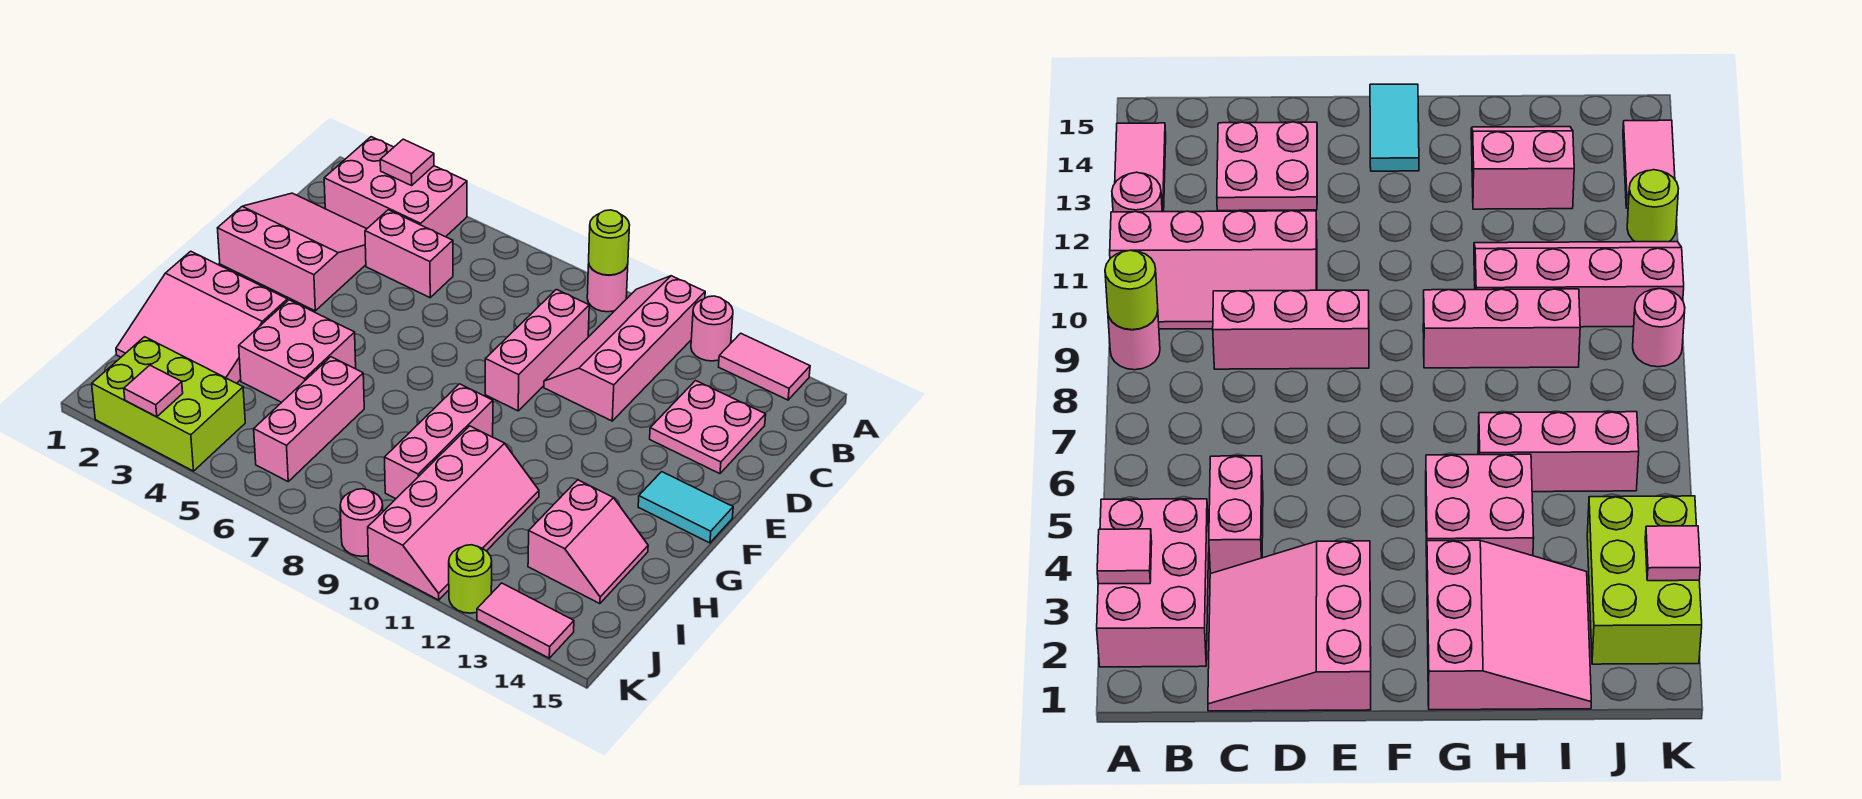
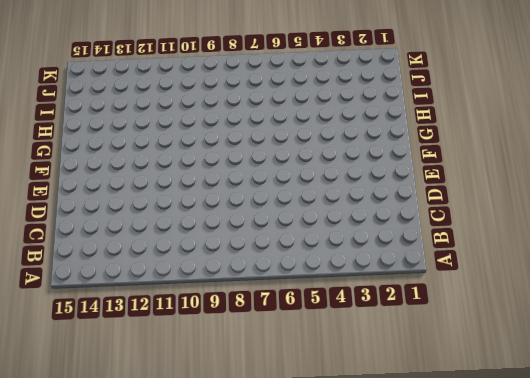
none -> pink 2x3 brick [324,137,467,237]
none -> pink 1x1 round brick [587,264,628,312]
none -> pink 2x4 slope [544,276,705,421]

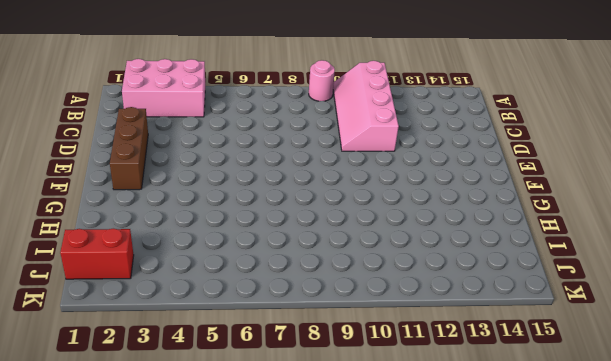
brown 1x3 brick [110,107,148,190] -> pink 3x3 slope [218,193,366,311]
red 1x2 brick [60,229,134,279] -> lime 2x3 brick [92,337,245,471]
none -> pink 1x1 round brick [691,296,733,361]
none -> pink 1x2 tile [719,333,810,400]
none -> pink 1x2 brick [365,210,453,298]

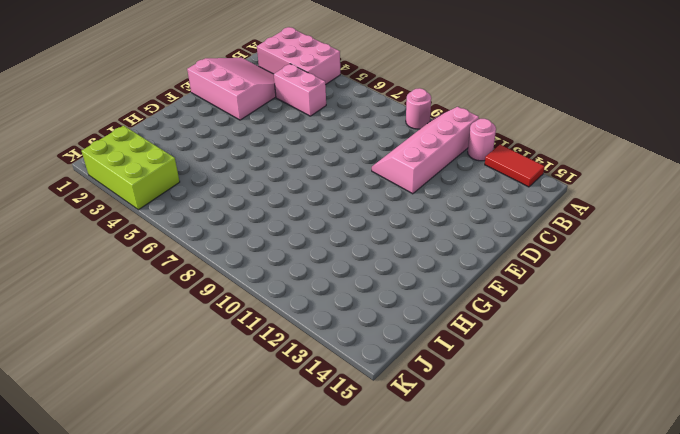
red 1x2 tile [485,145,545,187] -> pink 1x2 tile [719,333,810,400]
none -> pink 1x3 brick [485,290,589,411]
none -> pink 2x2 plate [650,381,766,474]
none -> cyan 1x2 tile [638,472,733,543]

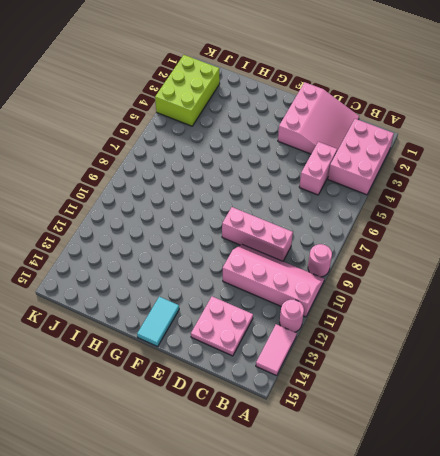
none -> pink 3x3 slope [116,251,288,383]
none -> pink 2x2 brick [239,300,356,402]
none -> pink 1x3 brick [385,384,493,499]

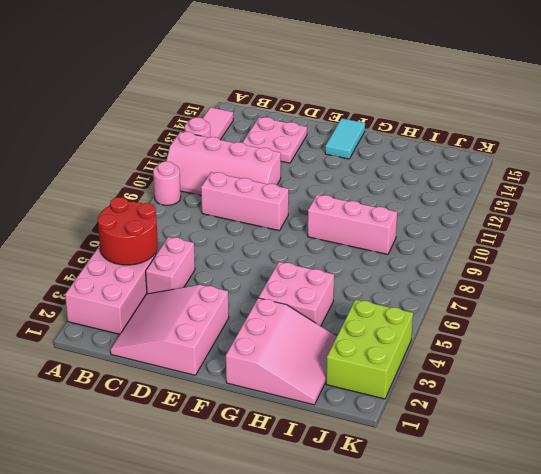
red 2x2 round brick [98,197,158,265] -> none
none -> pink 1x3 brick [254,357,364,481]
none -> pink 2x4 slope [368,426,539,600]
none -> pink 2x2 slope [528,480,648,604]

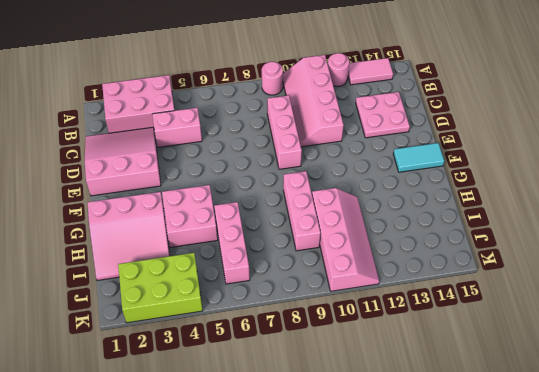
none -> pink 2x2 slope [528,480,648,604]
none -> pink 1x1 round brick [340,489,383,556]
none -> lime 1x1 round brick [449,545,492,613]

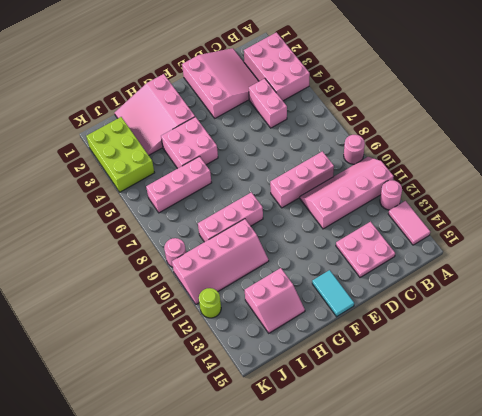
none -> pink 1x2 tile [477,583,574,658]
none -> pink 1x1 tile [380,139,434,186]
none -> lime 1x1 round brick [589,210,630,275]

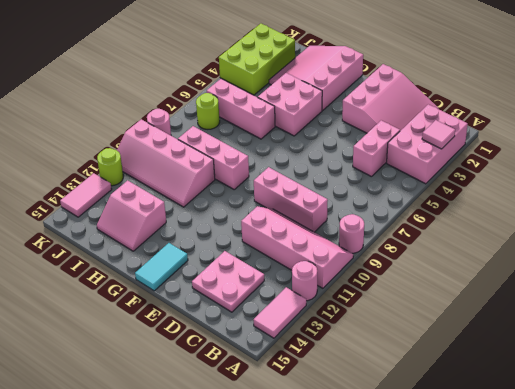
lime 1x1 round brick [196,93,220,129] -> lime 1x1 round brick moved to [589,210,630,275]
none -> pink 1x1 tile [124,365,183,417]

